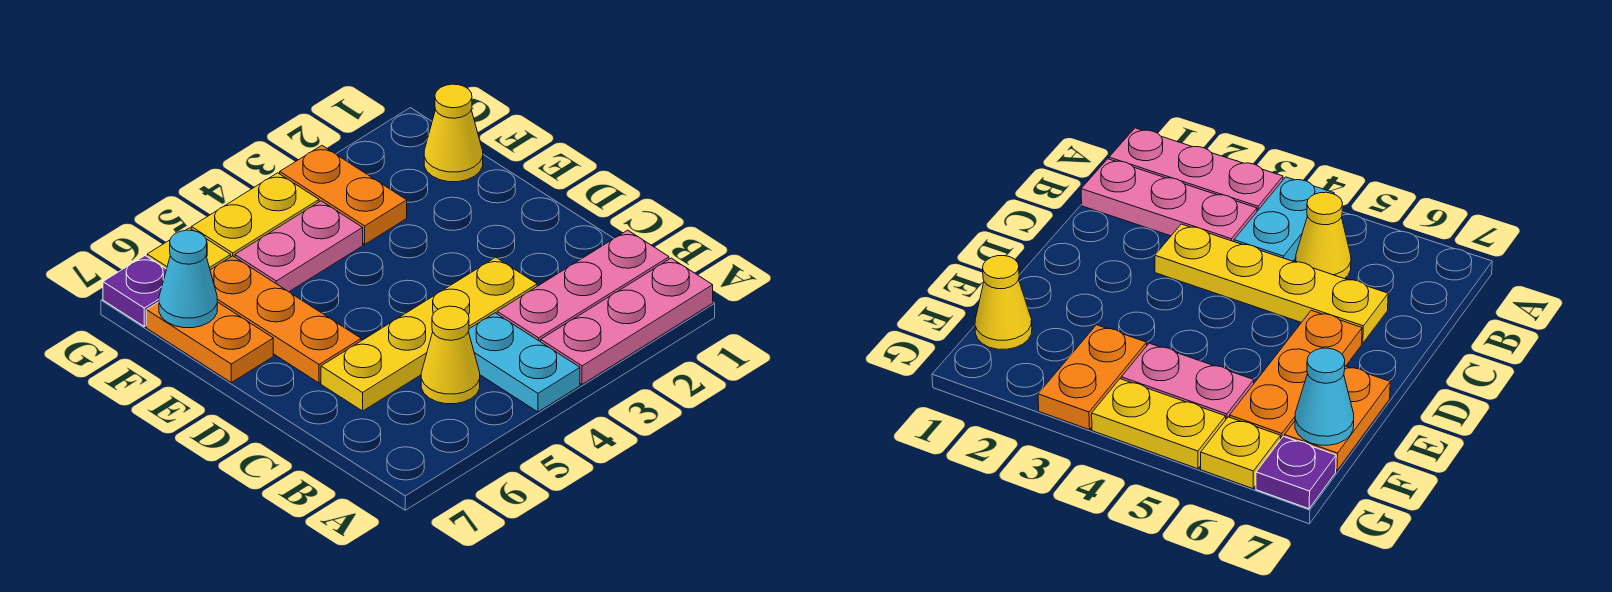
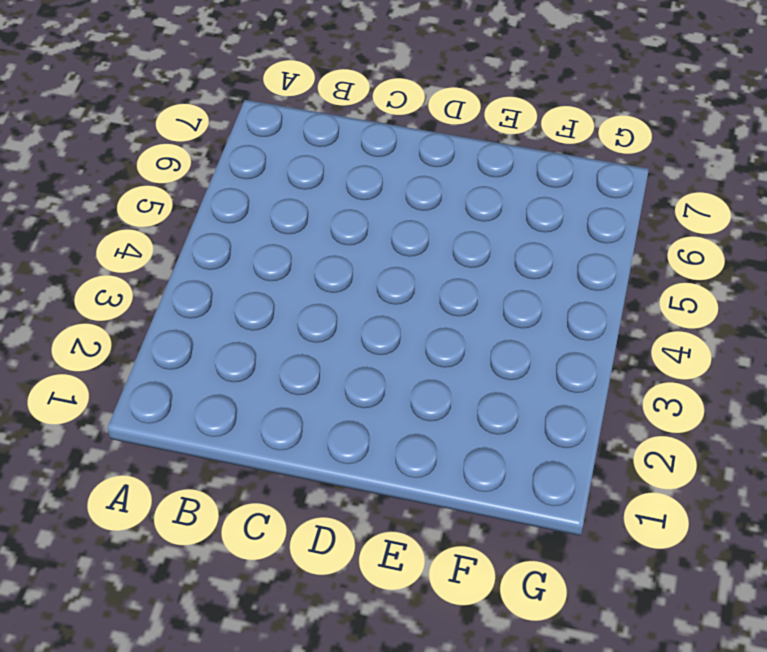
none -> pink 1x3 plate [541,258,713,384]
none -> cyan 1x2 plate [468,313,580,412]
none -> pink 1x3 plate [497,230,669,342]

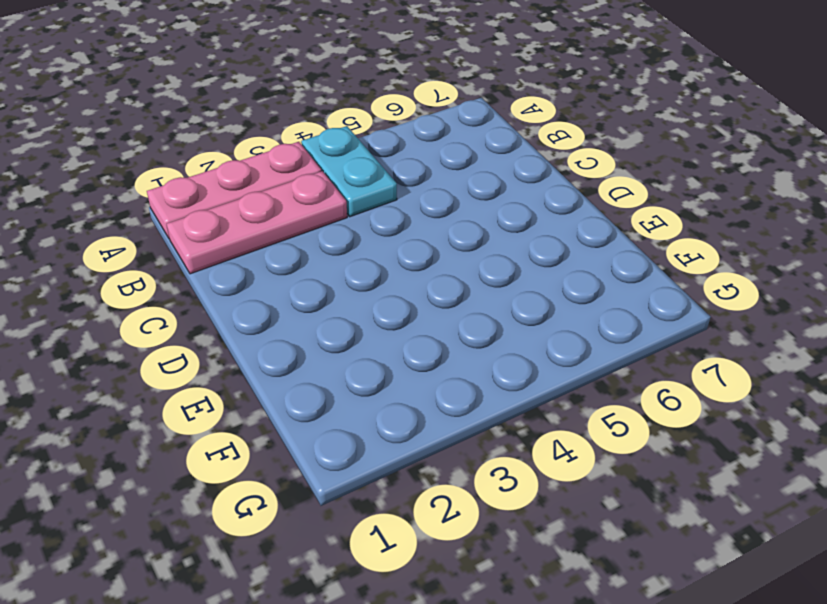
none -> yellow 1x1 cone [421,306,480,404]
none -> yellow 1x4 plate [321,257,537,411]
none -> orange 1x3 plate [210,256,361,383]

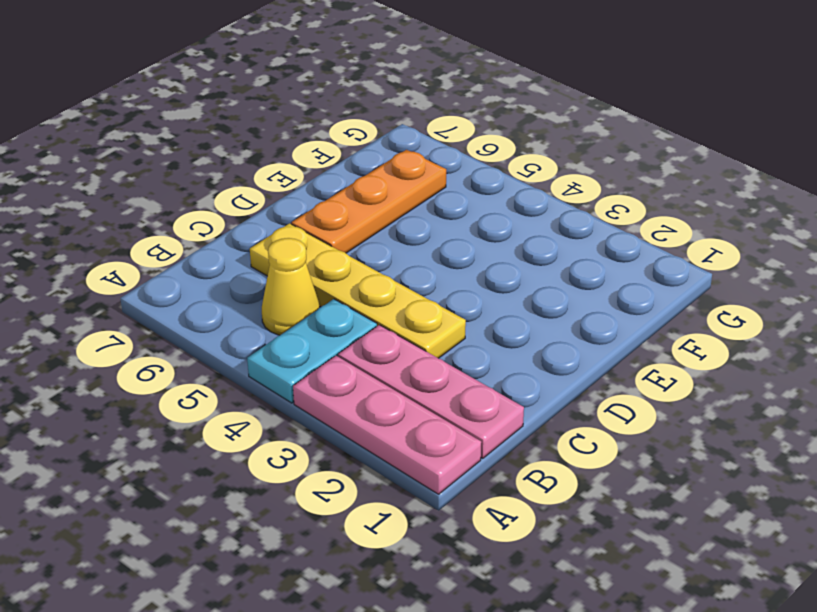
none -> orange 1x2 plate [146,302,273,383]
none -> yellow 1x1 cone [424,84,483,182]
none -> orange 1x2 plate [280,146,407,244]

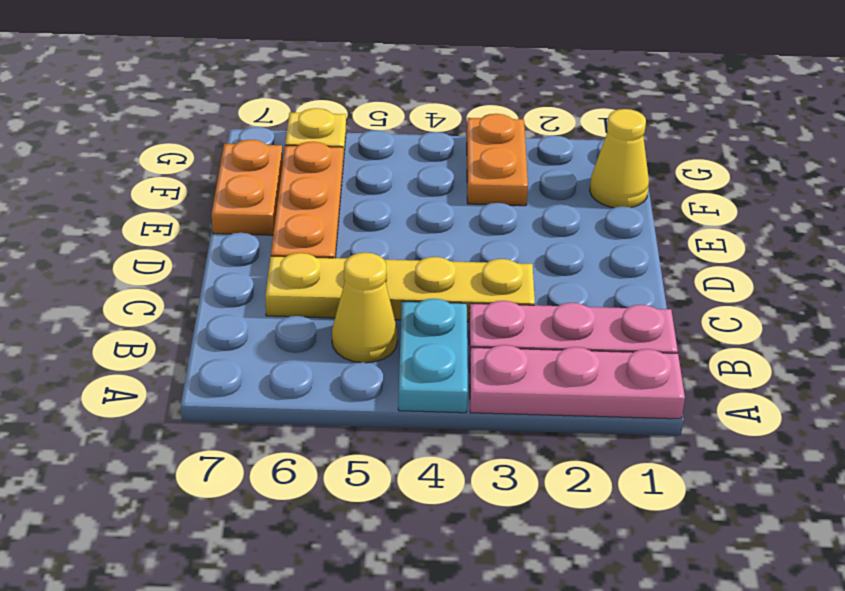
none -> pink 1x2 plate [235,201,363,292]
none -> yellow 1x2 plate [191,173,319,257]
none -> purple 1x1 plate [103,256,167,327]

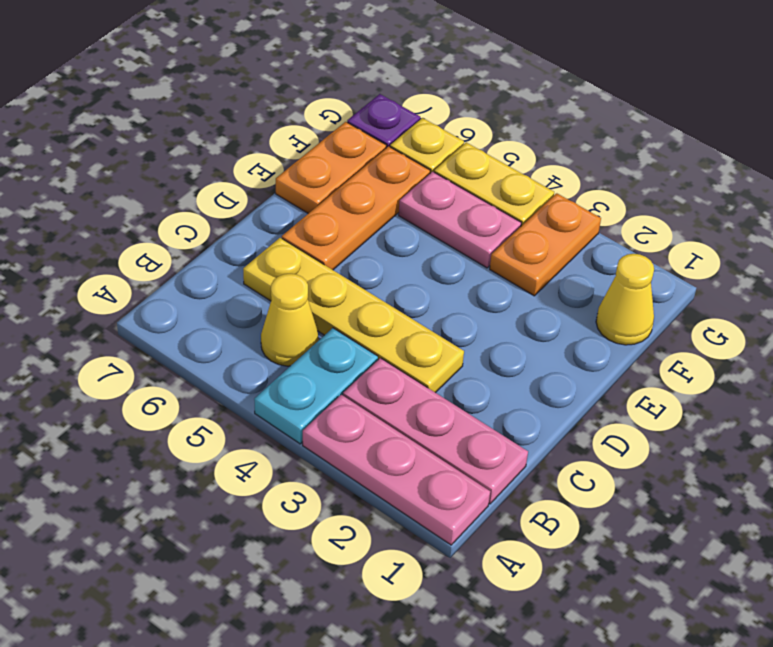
none -> cyan 1x1 cone [159,230,217,328]

